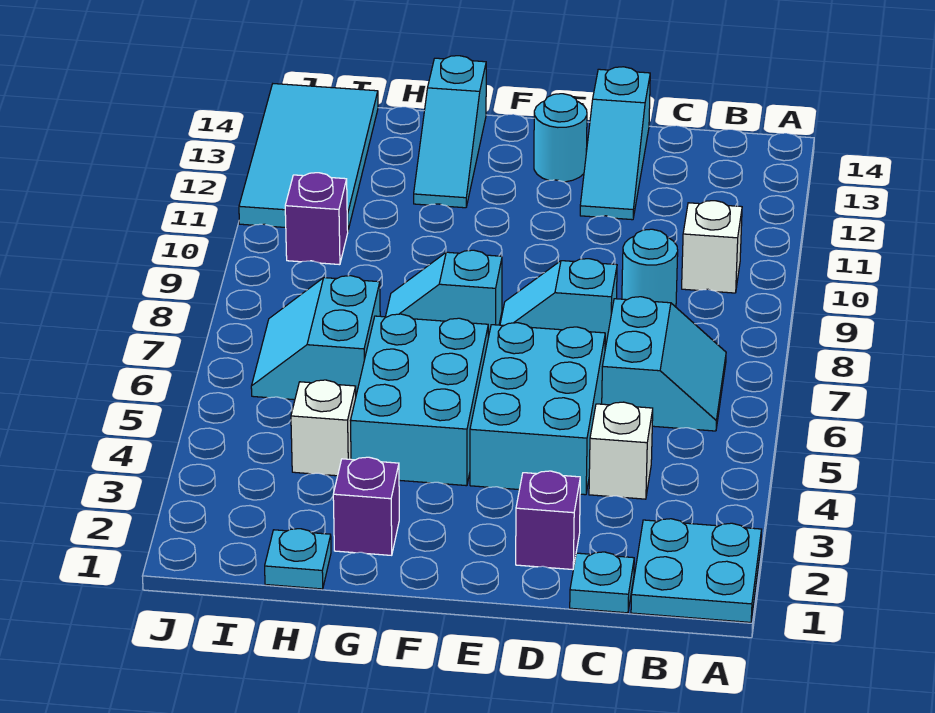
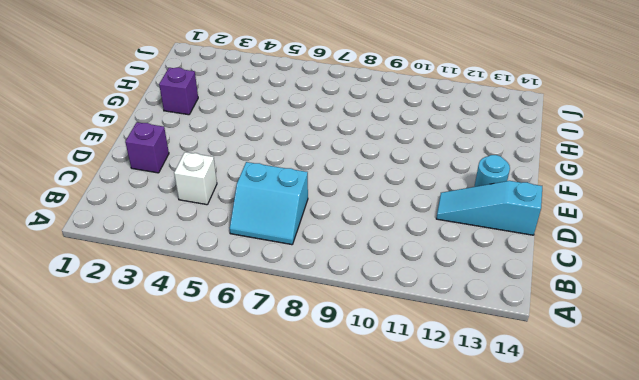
none -> cyan 2x2 plate [631,519,762,622]
none -> white 1x1 brick [682,201,742,293]
none -> cyan 1x1 plate [570,552,634,613]

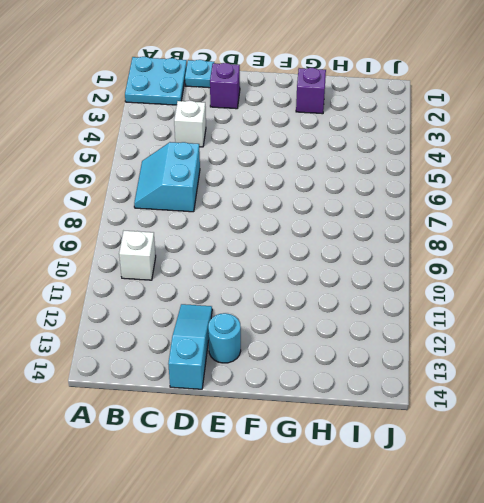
none -> cyan 1x1 round brick [622,229,678,307]
none -> cyan 2x3 brick [470,323,605,495]
none -> cyan 1x2 slope [500,259,617,349]

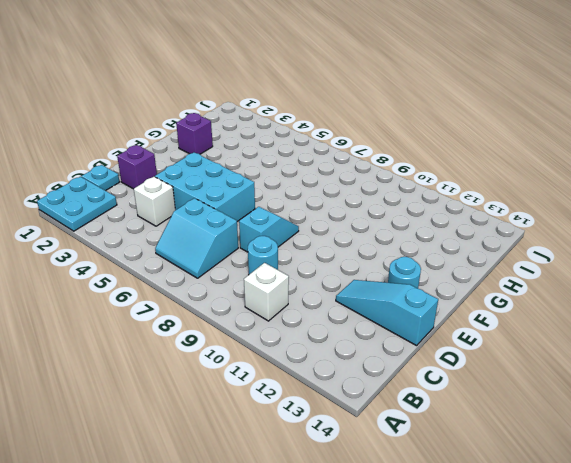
none -> cyan 2x3 brick [350,314,488,486]
none -> cyan 1x2 slope [386,250,502,337]
none -> cyan 1x3 slope [414,56,486,208]

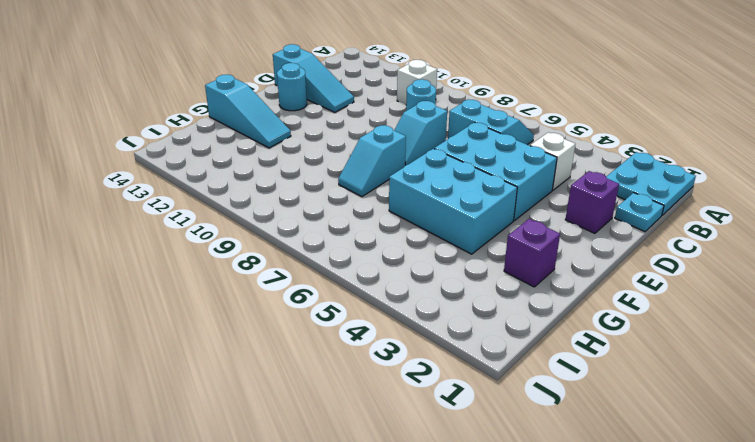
none -> cyan 1x1 plate [265,529,331,589]
none -> white 1x1 brick [291,380,356,476]
none -> cyan 2x2 slope [251,276,380,400]

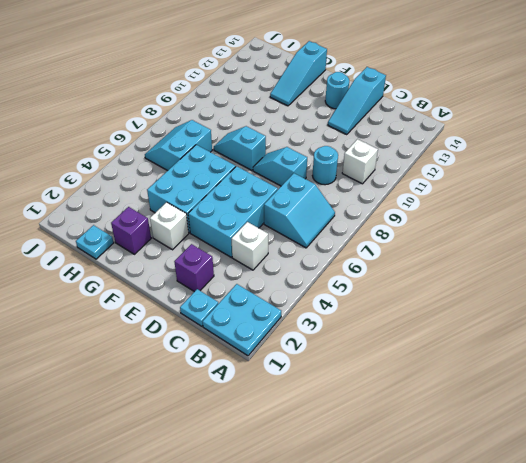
white 1x1 brick [150,202,189,250] -> white 1x1 brick moved to [291,380,356,476]
none -> purple 1x1 brick [285,173,348,265]
none -> cyan 2x4 tile [239,84,378,230]

